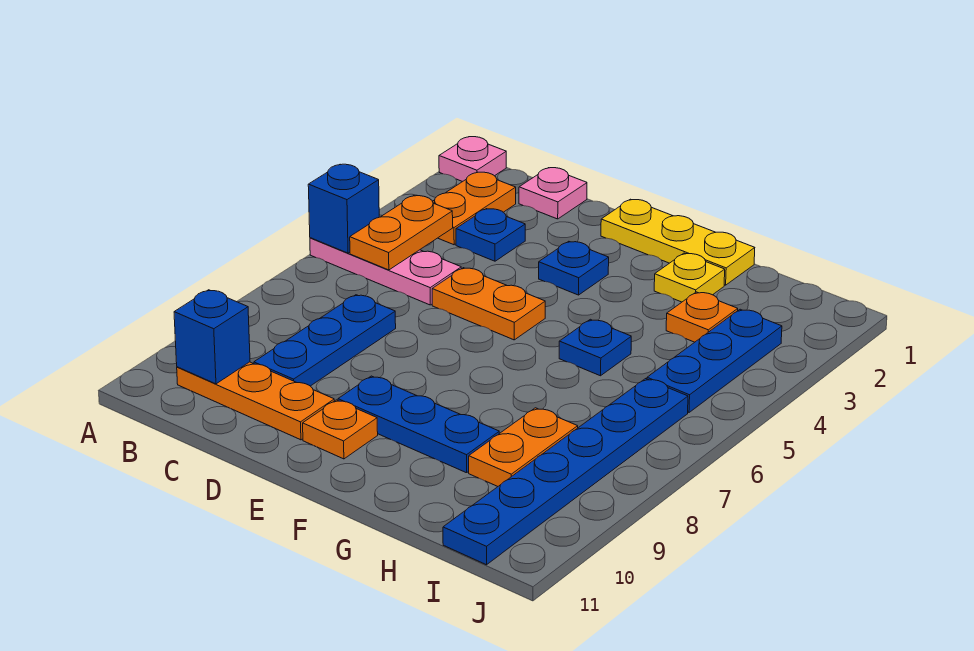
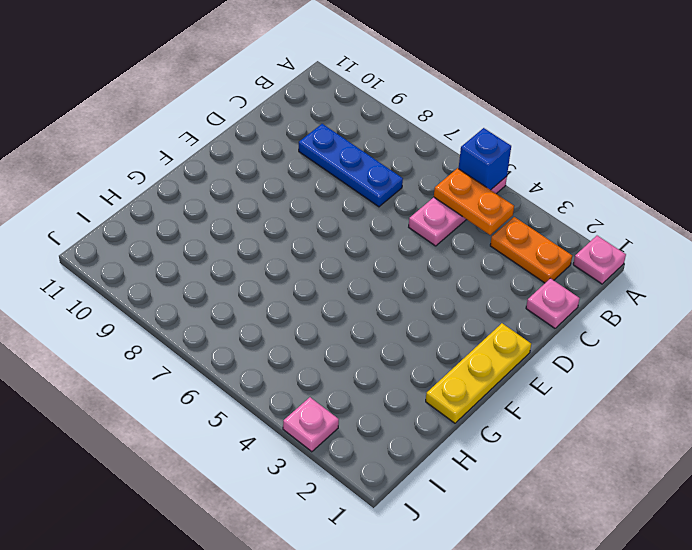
pink 1x1 plate [283,397,339,452] -> none
none -> orange 1x3 plate [177,362,334,440]
none -> blue 1x1 plate [456,209,525,261]
none -> orange 1x2 plate [432,268,545,340]

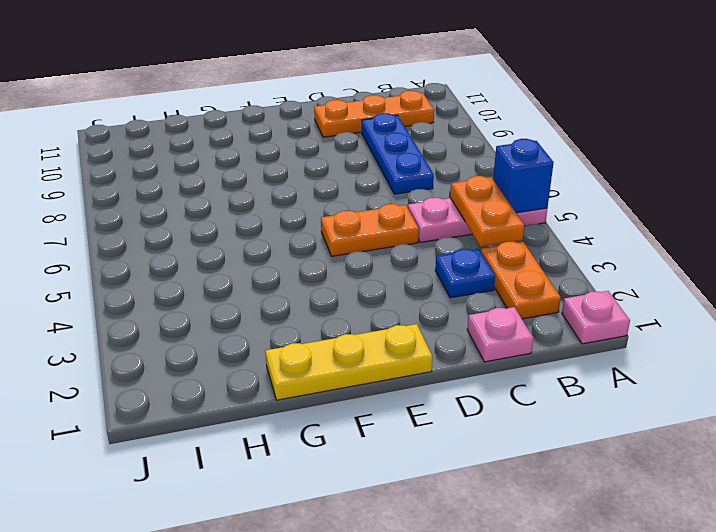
none -> blue 1x1 plate [539,241,609,295]
none -> blue 1x3 plate [338,376,499,473]
none -> orange 1x1 plate [303,400,378,459]

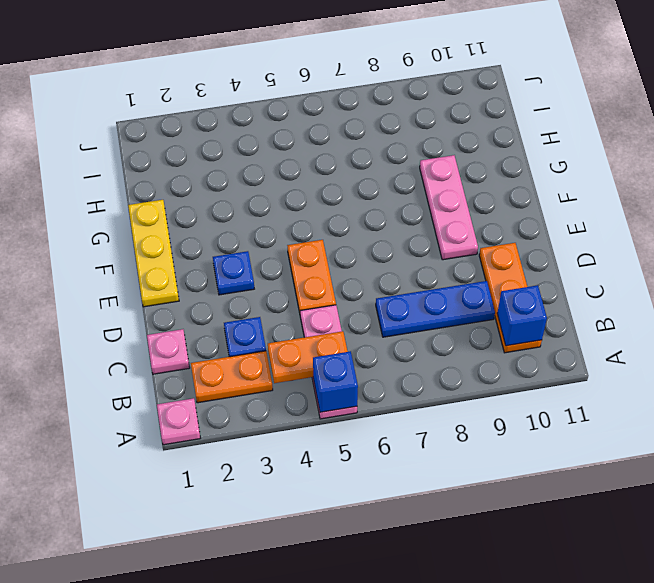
pink 1x3 plate [420,155,478,260] -> blue 1x3 plate [338,376,499,473]
none -> orange 1x1 plate [303,400,378,459]
none -> yellow 1x1 plate [654,253,725,302]
none -> blue 1x1 plate [559,319,631,376]

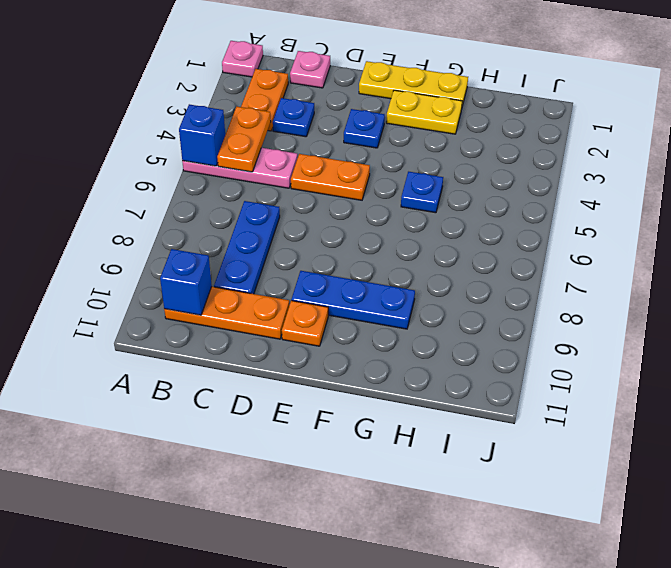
yellow 1x2 plate [386,90,462,134] -> yellow 1x1 plate [654,253,725,302]
none -> orange 1x1 plate [666,292,738,342]
none -> orange 1x2 plate [469,408,578,486]
none -> blue 1x3 plate [647,309,782,412]

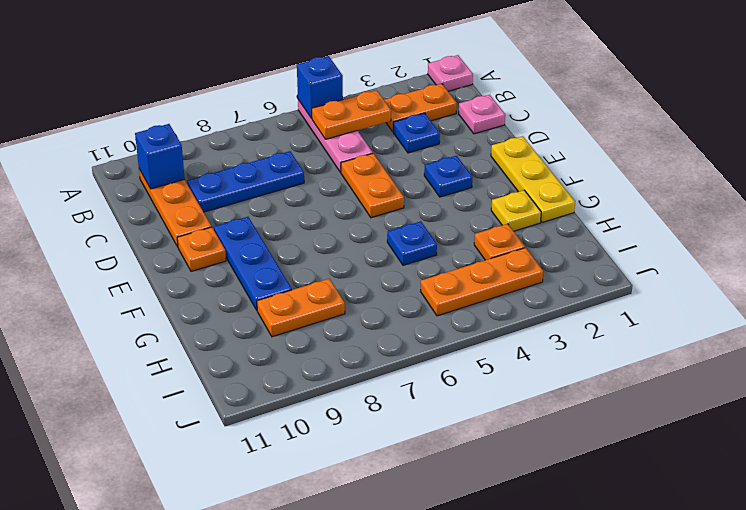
orange 1x3 plate [421,248,543,316] -> blue 1x3 plate [647,309,782,412]
none -> blue 1x6 plate [443,379,688,565]

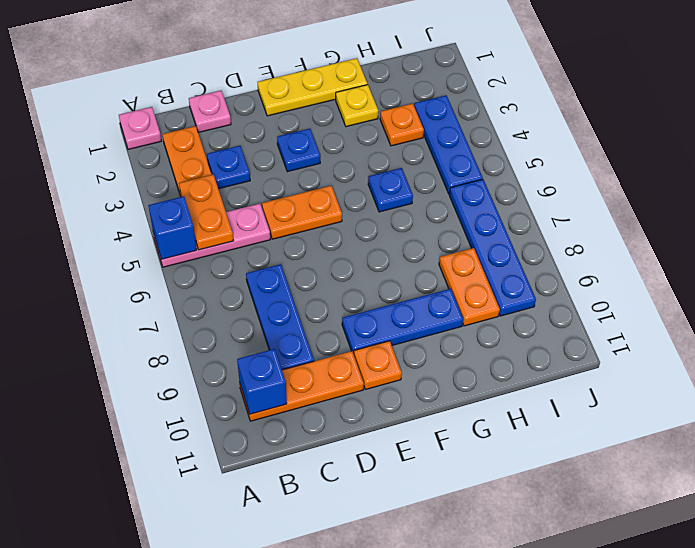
blue 1x4 plate [449,179,536,316] -> blue 1x6 plate [443,379,688,565]

